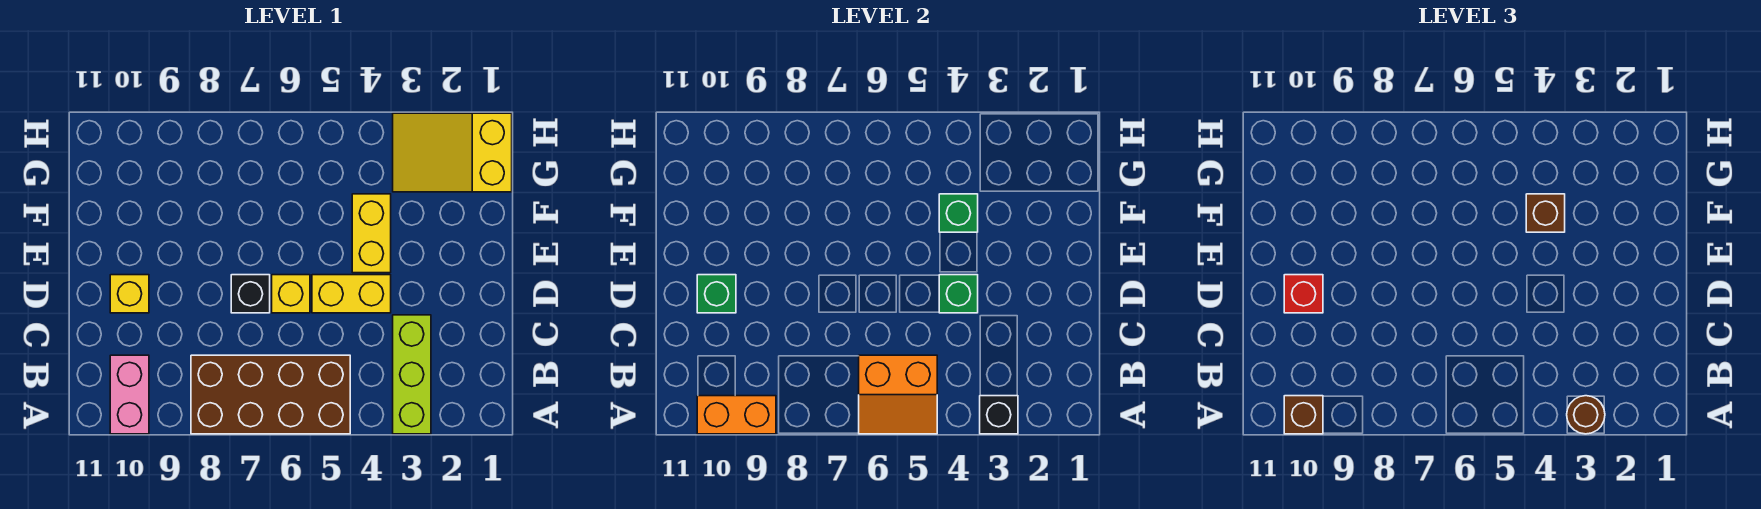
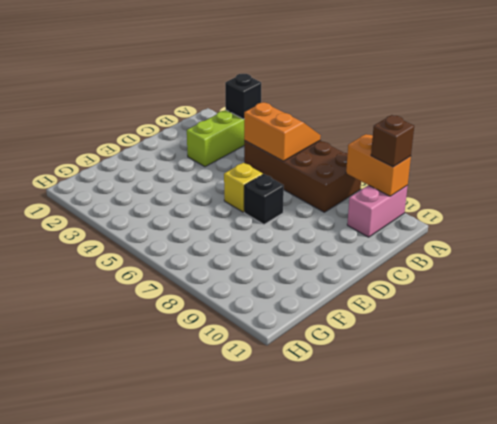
none -> yellow 1x2 brick [312,275,391,313]
none -> yellow 1x1 brick [110,275,149,313]
none -> yellow 1x2 brick [352,194,391,273]

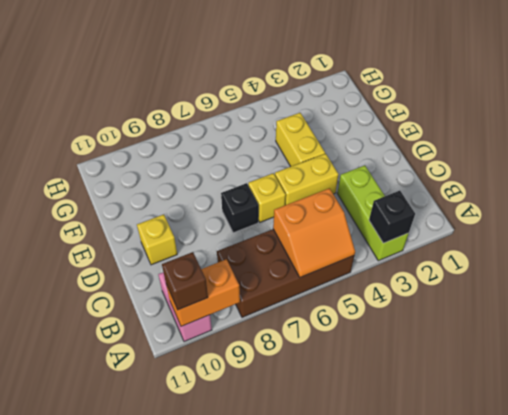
none -> yellow 2x3 slope [393,113,512,192]
none -> green 1x1 brick [939,275,978,313]
none -> green 1x1 brick [697,275,736,313]

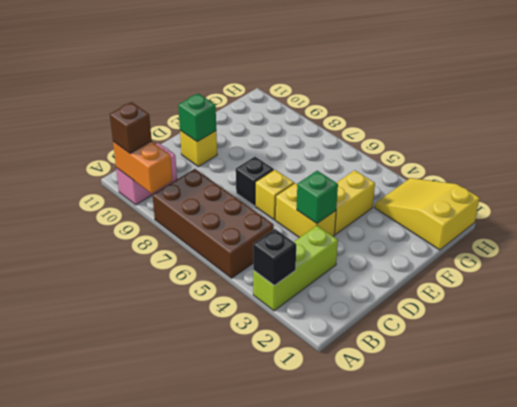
none -> orange 2x2 slope [859,355,937,434]
none -> green 1x1 brick [939,194,978,232]
none -> brown 1x1 round brick [1567,396,1605,434]

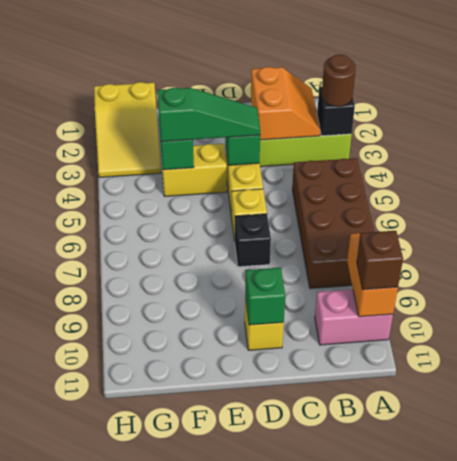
orange 2x2 slope [251,67,320,140] -> orange 2x2 slope moved to [859,355,937,434]
green 1x3 slope [157,88,260,142] -> brown 1x1 brick [1526,194,1565,232]
none -> red 1x1 brick [1284,275,1323,313]

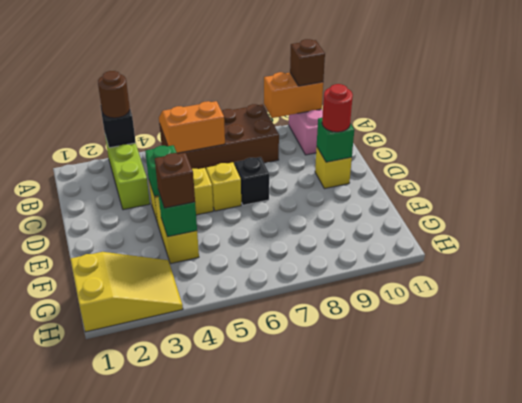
red 1x1 round brick [322,84,353,132] -> red 1x1 brick [1284,275,1323,313]

